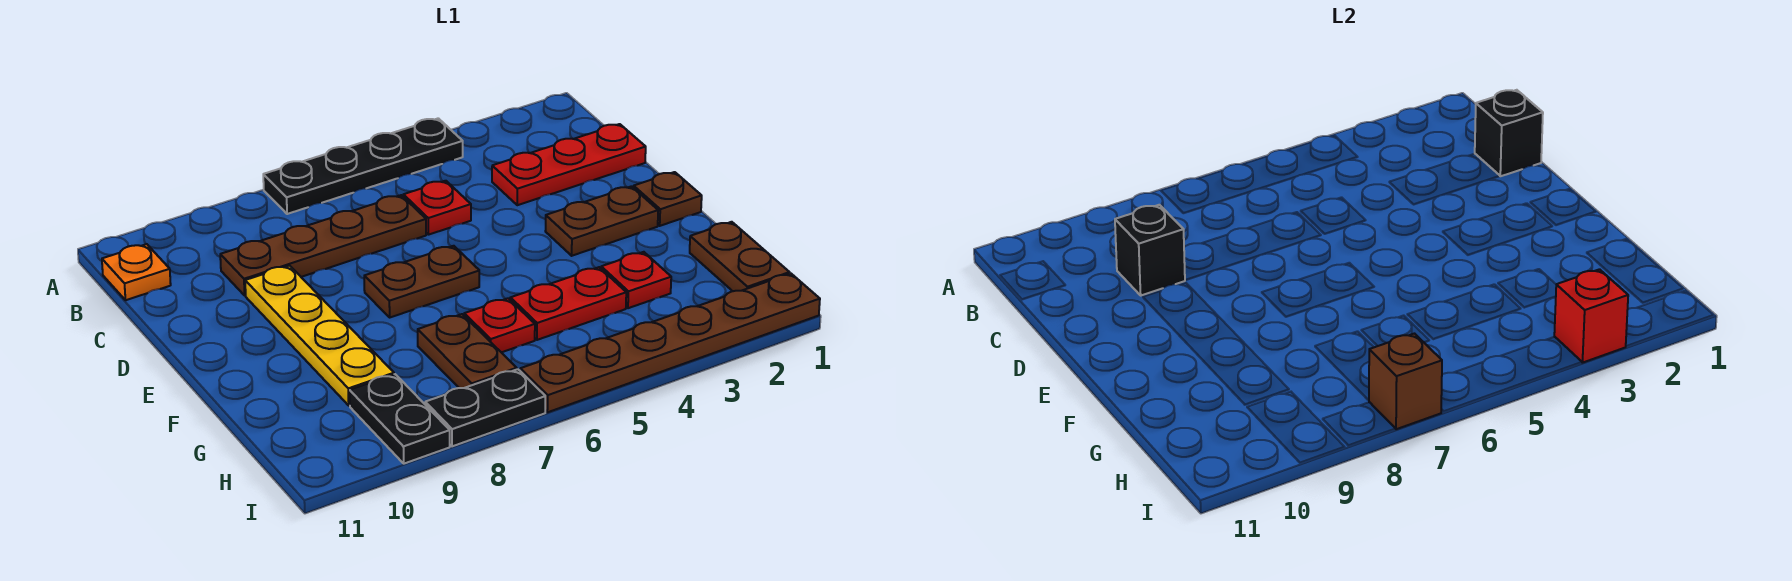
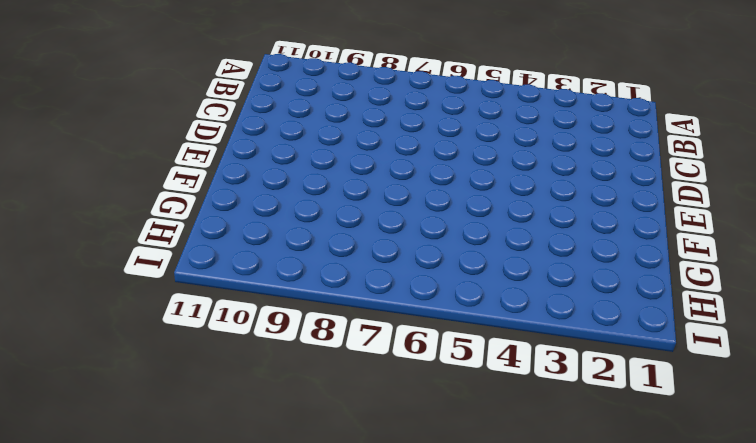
none -> black 1x4 plate [263,118,463,214]
none -> orange 1x1 plate [102,244,171,300]
none -> red 1x3 plate [492,124,646,205]

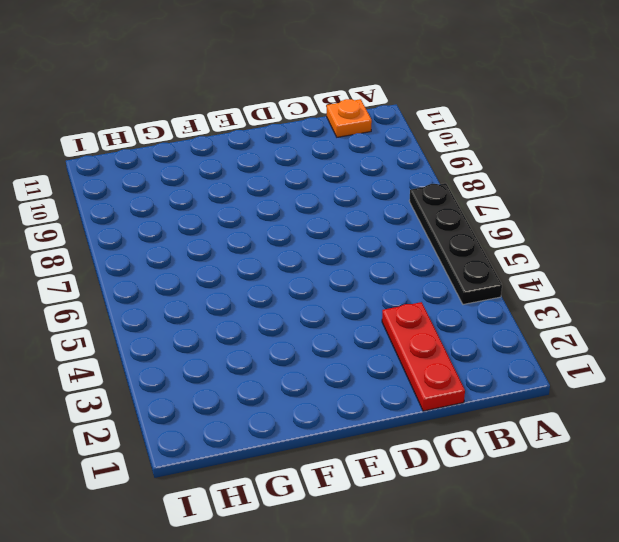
none -> red 1x1 plate [403,181,471,235]
none -> brown 1x4 plate [220,195,426,295]
none -> yellow 1x4 plate [245,266,394,405]

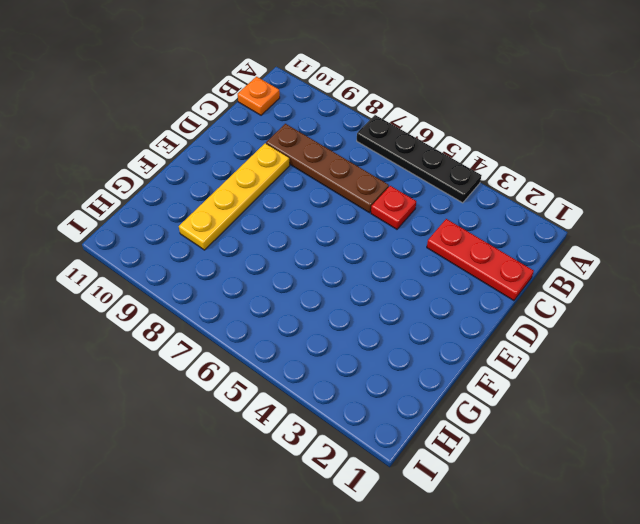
none -> brown 1x1 plate [634,172,702,226]
none -> brown 1x2 plate [545,186,658,256]
none -> brown 1x2 plate [364,246,479,317]

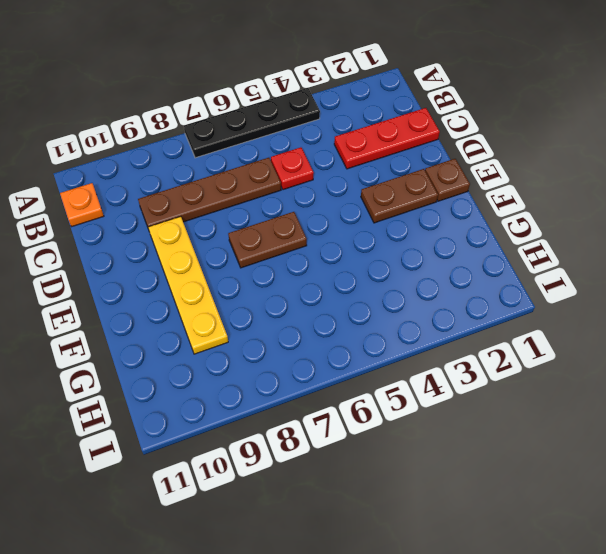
none -> brown 1x2 plate [690,222,790,291]
none -> red 1x1 plate [601,252,671,308]
none -> red 1x2 plate [510,267,626,340]

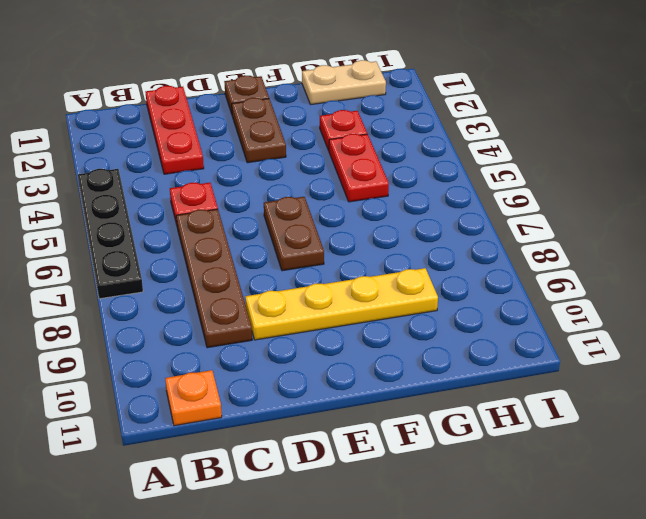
tan 1x2 plate [302,60,386,104] -> brown 1x2 plate [690,222,790,291]
none -> red 1x1 plate [464,298,535,352]
none -> brown 1x2 plate [418,314,517,388]
none -> black 1x2 plate [350,374,450,464]

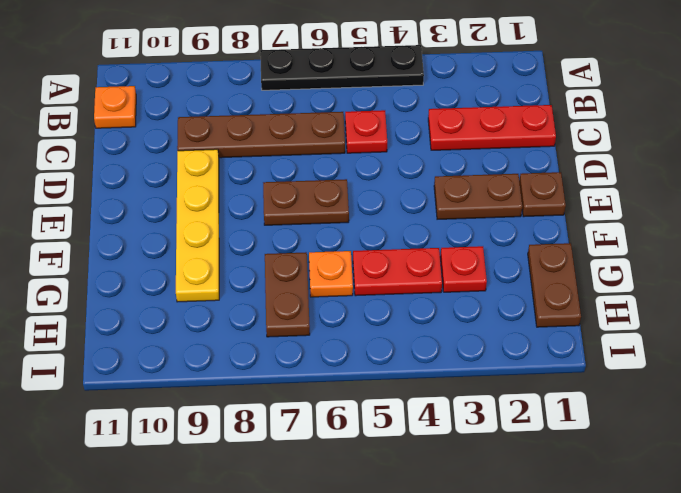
orange 1x1 plate [309,251,353,297] -> red 1x1 plate [464,298,535,352]
none -> black 1x2 plate [350,374,450,464]
none -> brown 1x6 plate [520,273,820,412]
none -> black 1x2 plate [425,369,545,446]

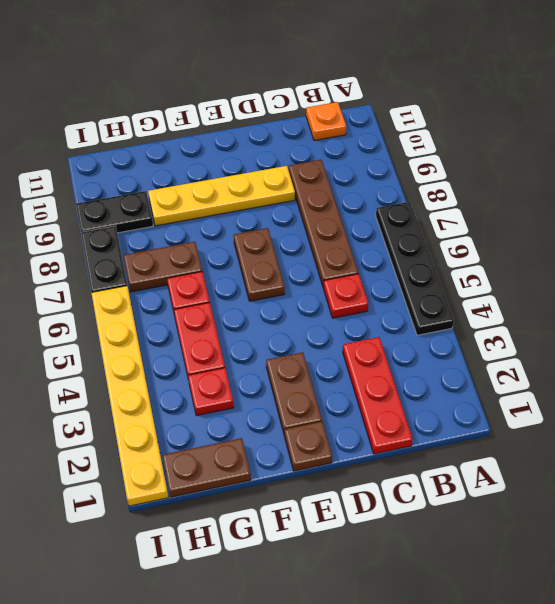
yellow 1x6 plate [91,286,168,506] -> brown 1x6 plate [520,273,820,412]
none -> black 1x1 brick [1475,90,1543,176]
none -> black 1x1 brick [1115,205,1185,295]
none -> red 1x1 brick [1554,269,1628,363]

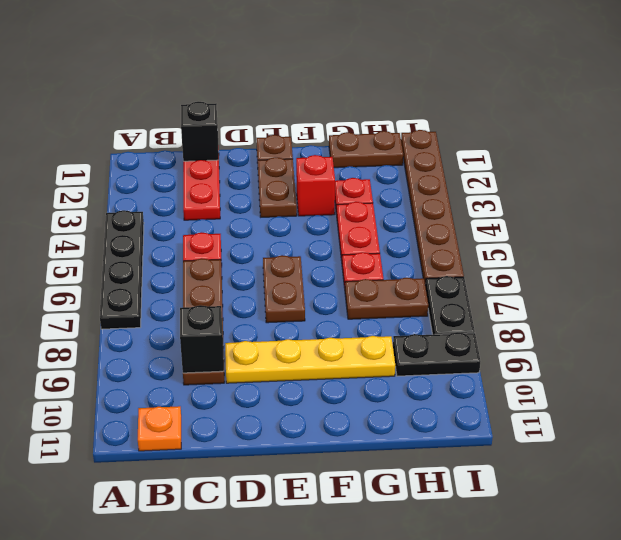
red 1x1 brick [296,155,335,216] -> red 1x1 brick moved to [1554,269,1628,363]
none -> brown 1x1 brick [1369,334,1442,429]

